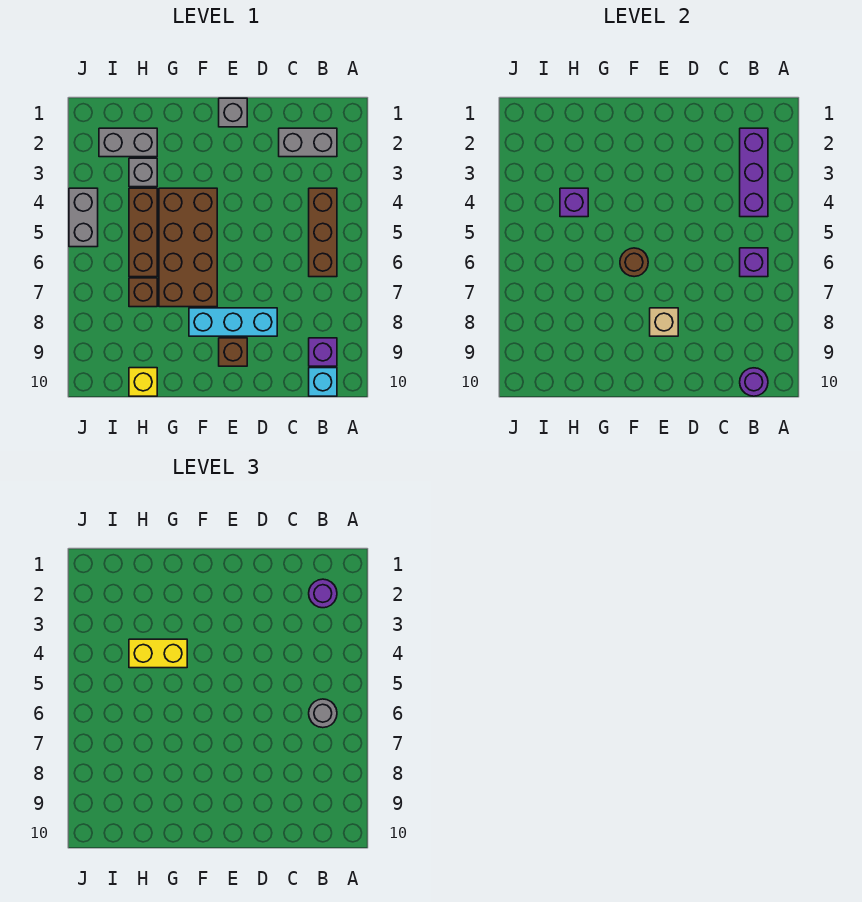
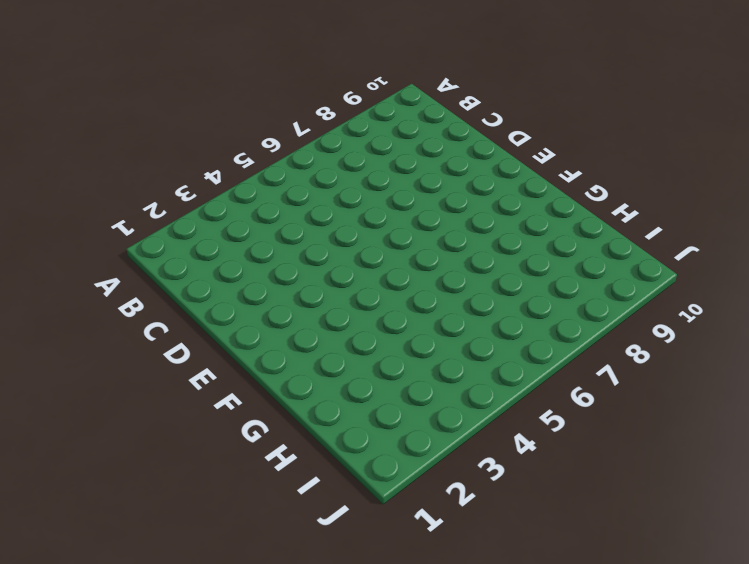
none -> grey 1x2 brick [279,128,337,157]
none -> brown 1x3 brick [309,188,337,277]
none -> purple 1x1 brick [309,338,337,366]

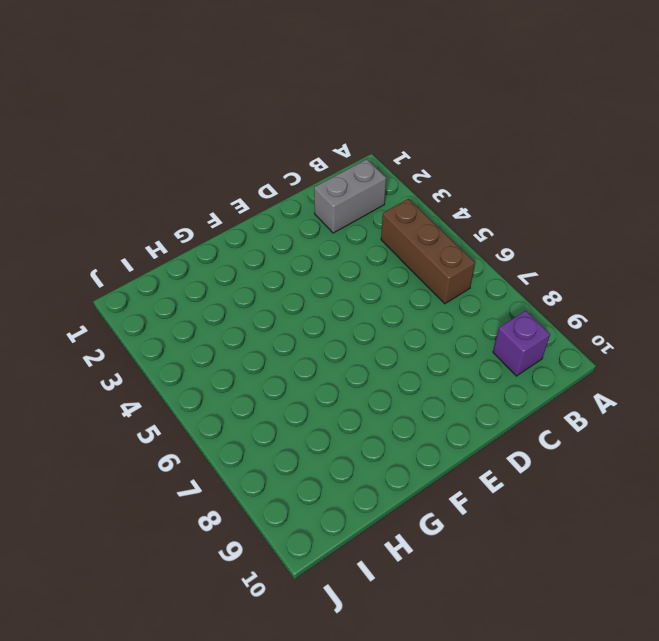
none -> cyan 1x1 brick [309,368,337,396]
none -> cyan 1x3 brick [189,308,277,336]
none -> grey 1x1 brick [219,98,247,127]

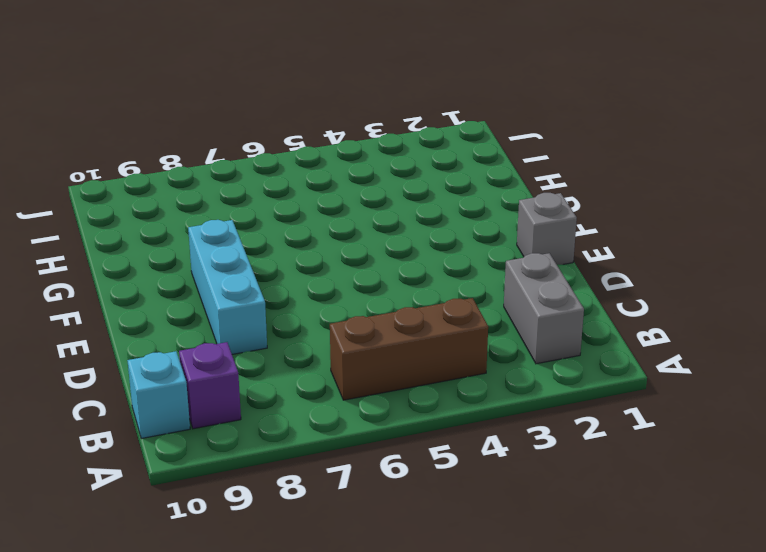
none -> brown 1x1 brick [219,338,247,366]
none -> brown 2x4 brick [159,188,217,307]
none -> grey 1x2 brick [99,128,157,157]

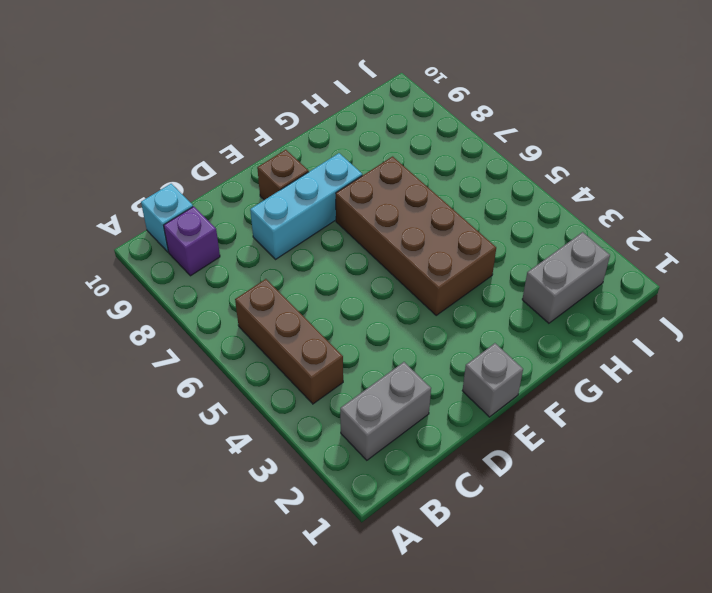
none -> grey 1x1 brick [129,158,157,187]
none -> brown 1x3 brick [129,188,157,277]
none -> brown 1x1 brick [129,278,157,307]

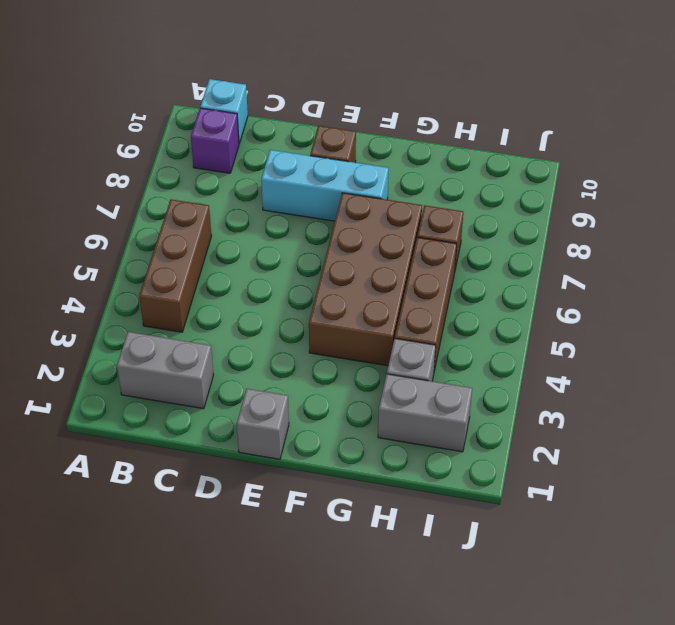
none -> yellow 1x1 brick [129,368,157,396]
none -> grey 1x2 brick [69,188,98,247]
none -> purple 1x3 brick [740,128,768,217]

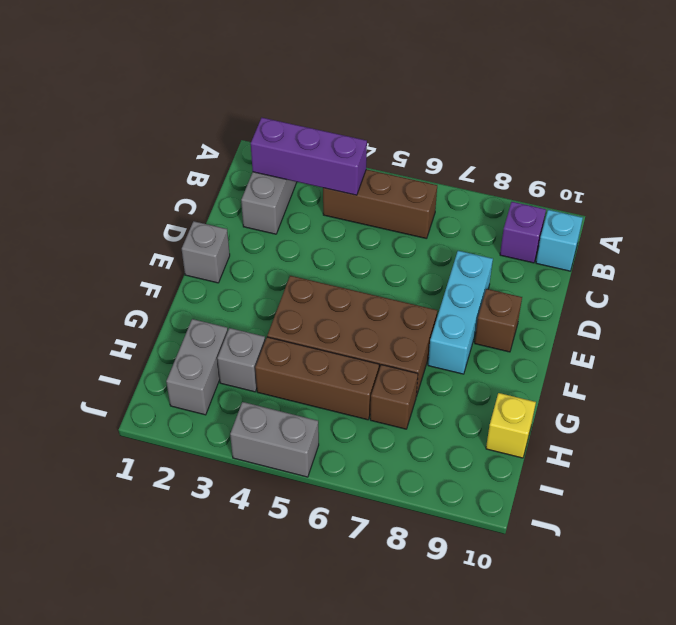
none -> purple 1x1 brick [740,248,768,277]
none -> purple 1x1 round brick [740,368,768,396]
none -> tan 1x1 brick [650,308,678,336]

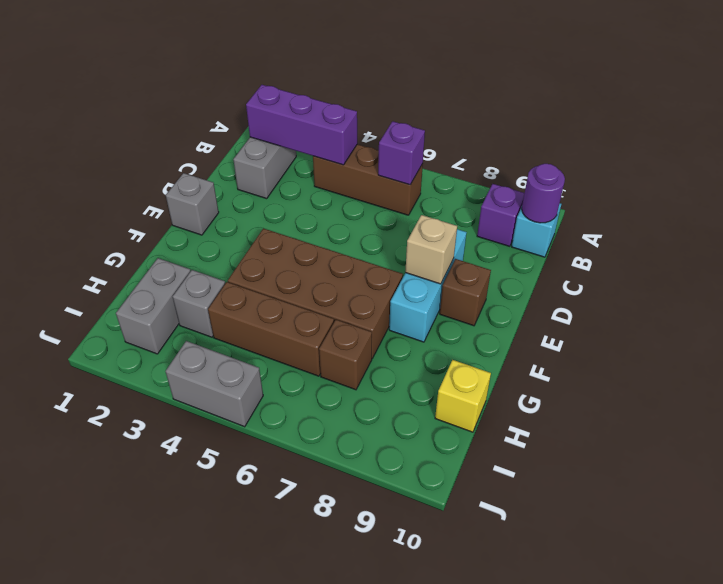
none -> brown 1x1 round brick [620,248,648,277]
none -> purple 1x1 brick [560,188,588,217]
none -> purple 1x1 round brick [309,579,337,608]

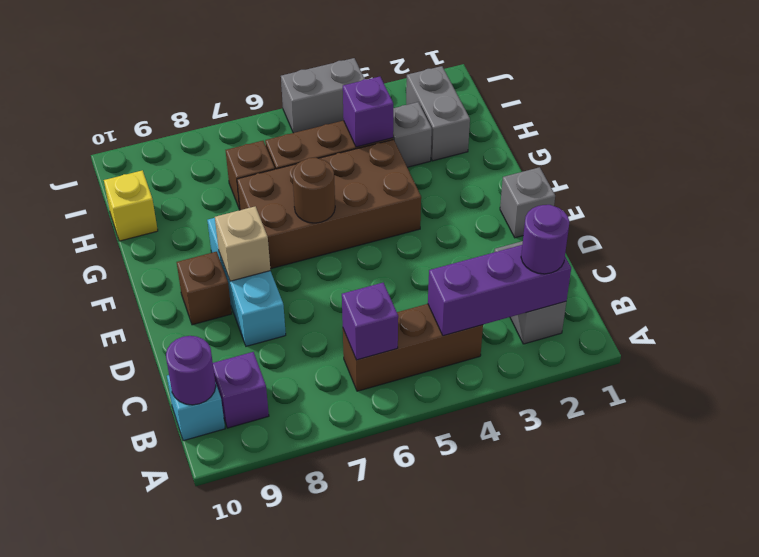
none -> grey 1x1 round brick [309,699,337,728]
none -> yellow 1x2 brick [129,639,187,668]

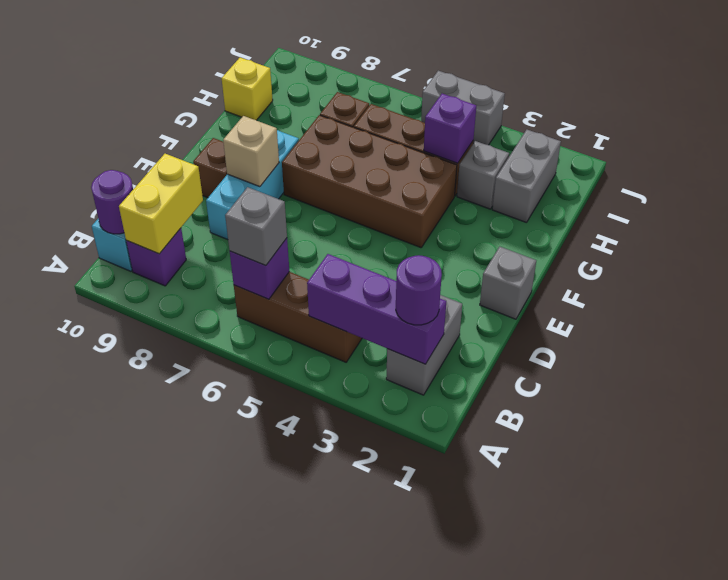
grey 1x1 brick [225,187,287,266] -> grey 1x1 round brick [309,699,337,728]
yellow 1x2 brick [119,154,203,254] -> yellow 1x2 brick moved to [129,639,187,668]
none -> brown 1x1 round brick [620,248,648,277]

